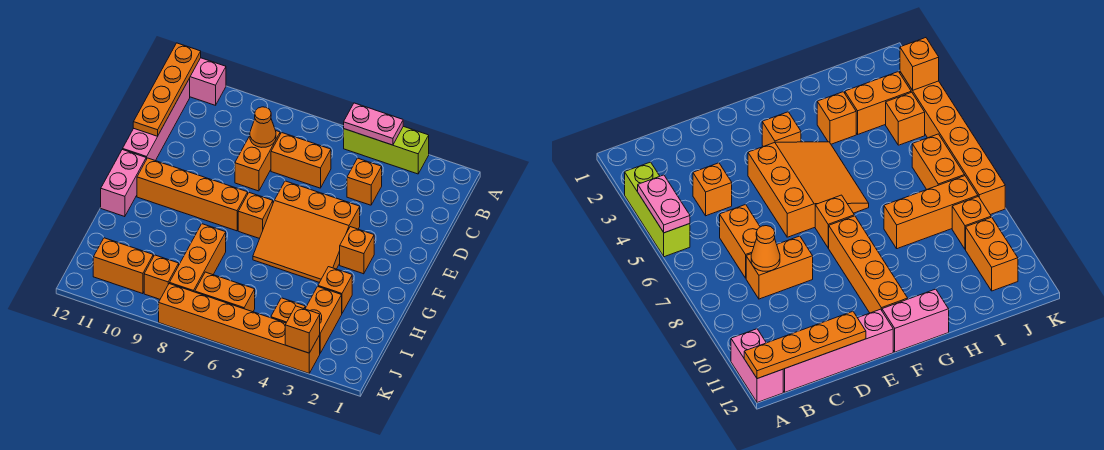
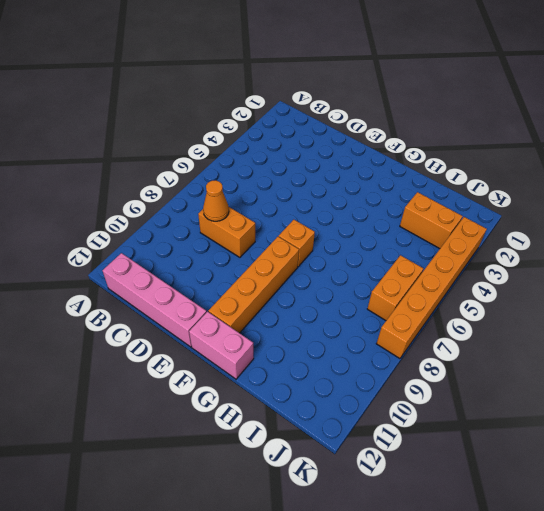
none -> lime 1x3 brick [344,126,429,174]
none -> pink 1x2 brick [189,58,226,105]
none -> orange 1x1 brick [347,158,382,205]

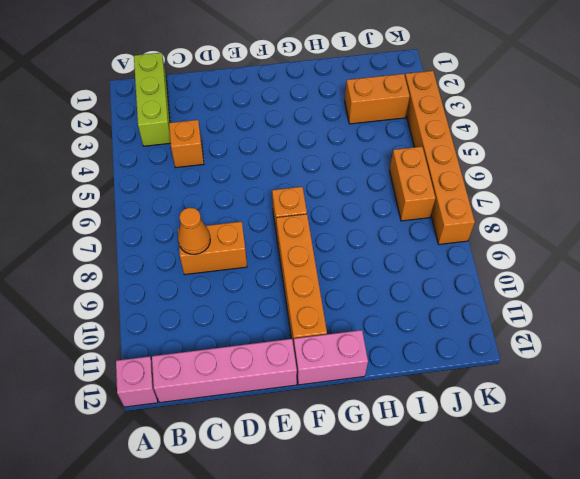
pink 1x1 brick [116,356,158,407] -> pink 1x2 brick [189,58,226,105]
lime 1x3 brick [134,53,171,146] -> lime 1x3 brick moved to [344,126,429,174]
none -> orange 1x2 brick [271,132,331,188]
none -> orange 3x3 slope [253,181,360,282]
none -> orange 1x1 brick [340,227,374,274]

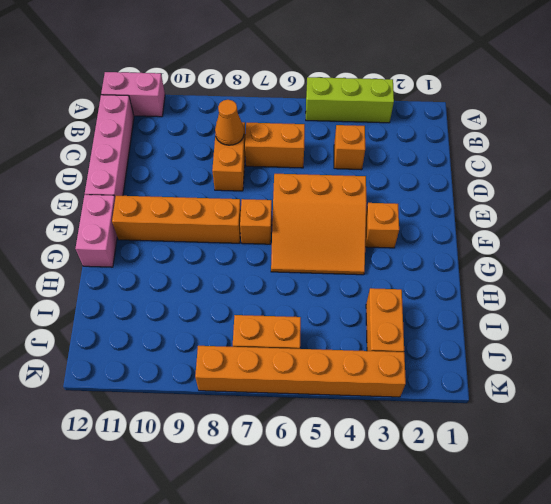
none -> orange 1x1 brick [318,267,352,313]
none -> orange 1x3 brick [170,224,226,292]
none -> orange 1x1 brick [271,298,305,323]

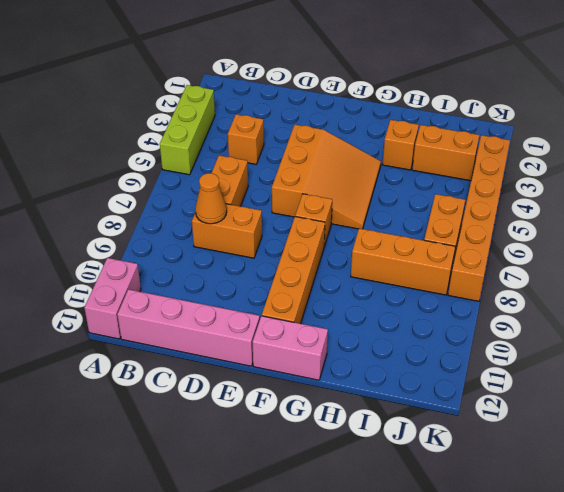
none -> orange 1x1 brick [340,227,374,274]
none -> orange 1x1 brick [271,298,305,323]
none -> orange 1x1 brick [144,255,179,299]

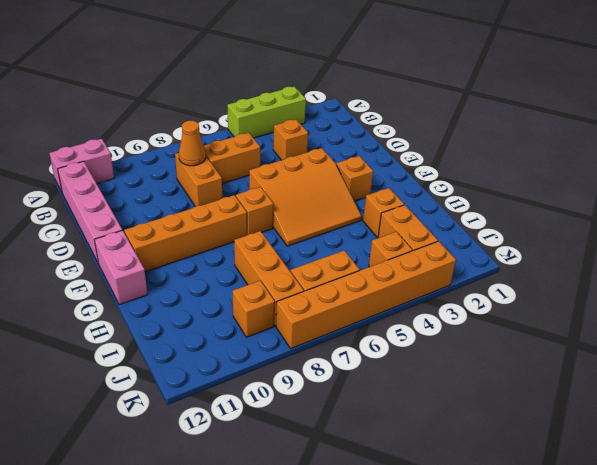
none -> orange 1x2 brick [93,238,153,294]
none -> pink 1x2 plate [344,103,403,145]
none -> orange 1x4 plate [133,43,201,136]

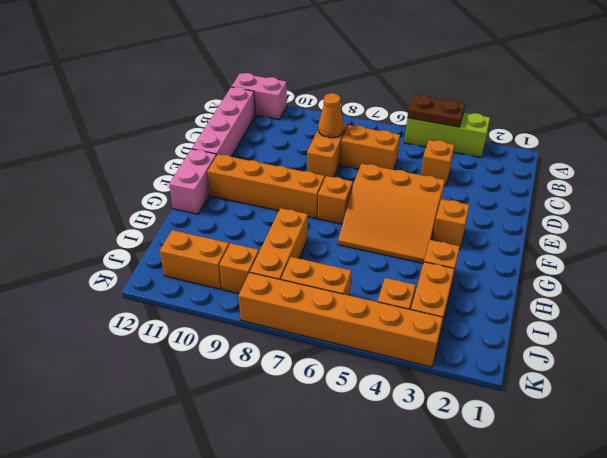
brown 1x2 plate [407,95,465,127] -> pink 1x2 plate [344,103,403,145]
none -> orange 1x4 plate [133,43,201,136]
none -> orange 1x1 brick [285,306,320,353]

